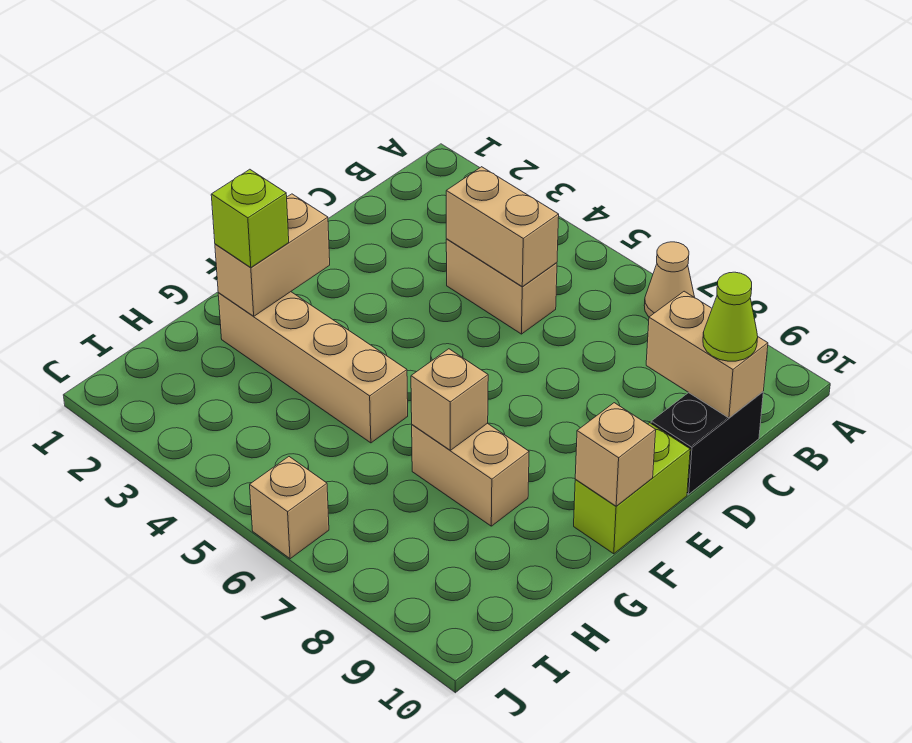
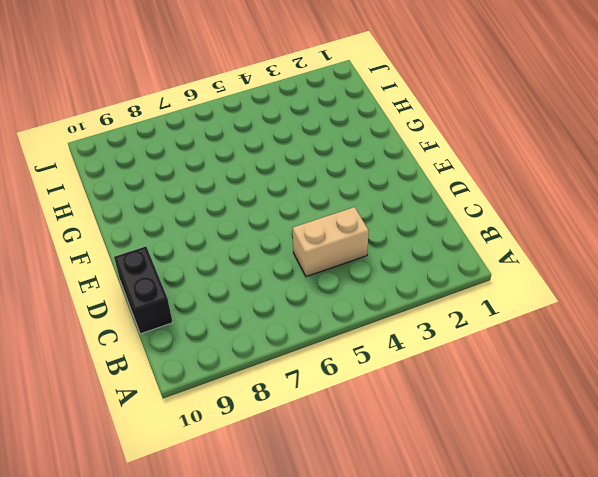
none -> tan 1x1 cone [644,242,695,317]
none -> lime 1x2 brick [574,423,690,554]
none -> tan 1x4 brick [218,292,408,443]

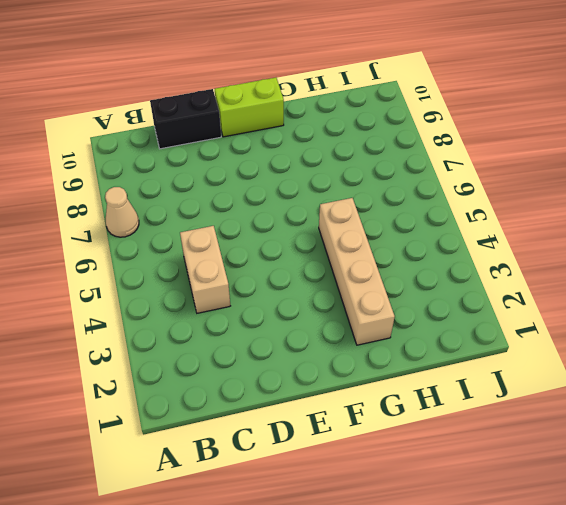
none -> tan 1x2 brick [412,423,529,526]
none -> tan 1x1 brick [250,457,329,559]
none -> tan 1x2 brick [446,167,559,287]

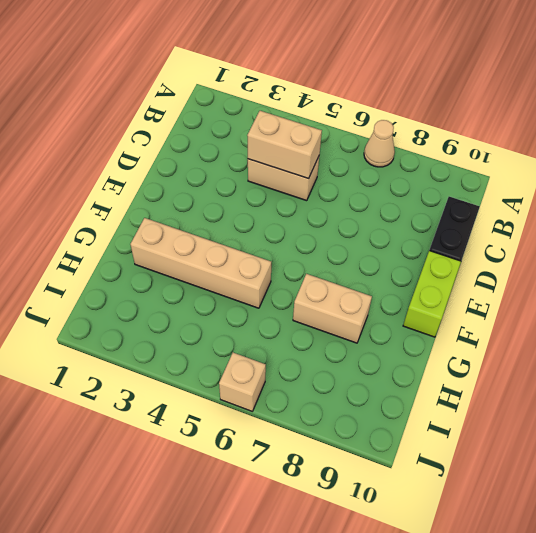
none -> tan 1x2 brick [646,291,768,418]
none -> tan 1x2 brick [215,194,330,316]
none -> tan 1x1 brick [575,403,656,506]

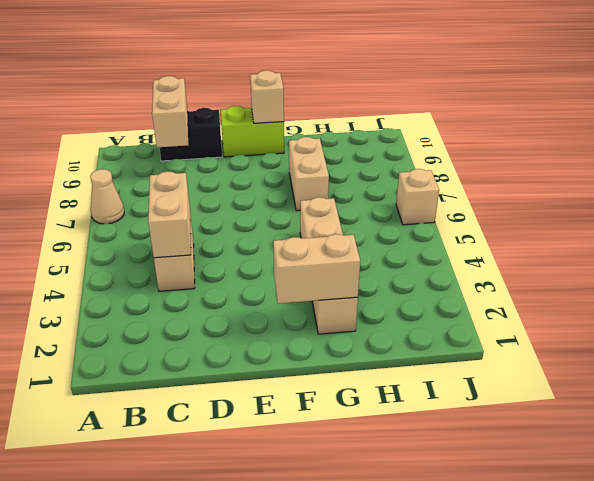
none -> tan 1x1 brick [411,349,488,450]
none -> lime 1x1 cone [703,272,758,361]
none -> lime 1x1 brick [211,169,289,268]

